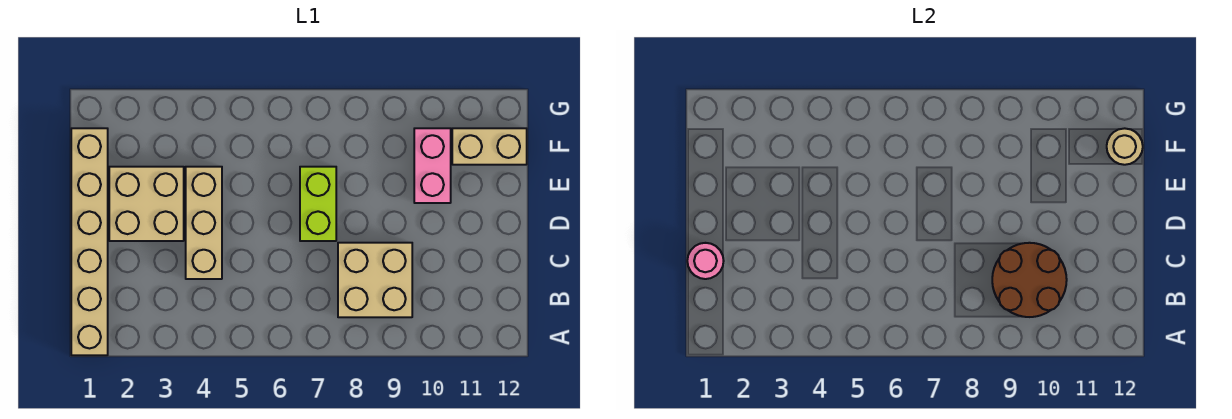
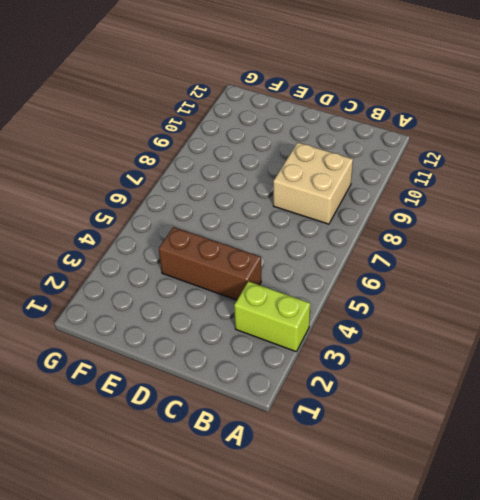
lime 1x2 brick [234,281,310,352] -> lime 1x2 brick moved to [300,167,336,241]
brown 1x3 brick [159,227,261,300] -> tan 1x3 brick [186,167,222,279]
none -> tan 1x6 brick [71,128,108,355]
none -> tan 2x2 brick [109,167,184,241]

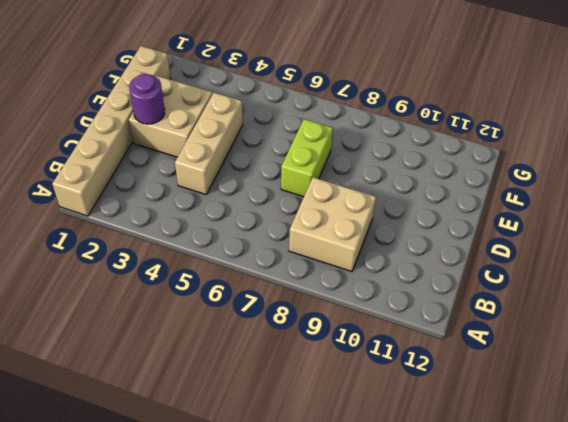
purple 1x1 round brick [129,74,165,124] -> none
none -> pink 1x2 brick [414,128,451,203]
none -> tan 1x2 brick [452,128,527,165]

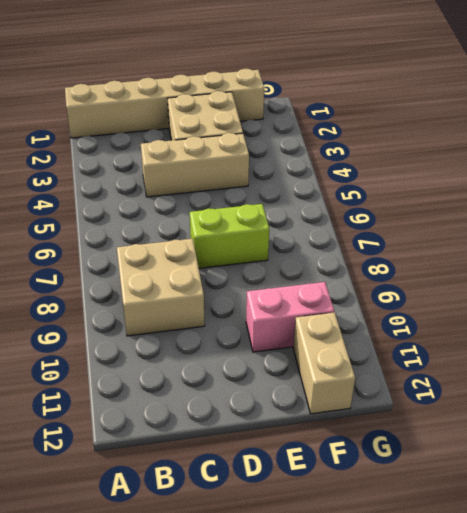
none -> brown 2x2 round brick [992,243,1067,317]
none -> pink 1x1 round brick [687,243,724,279]

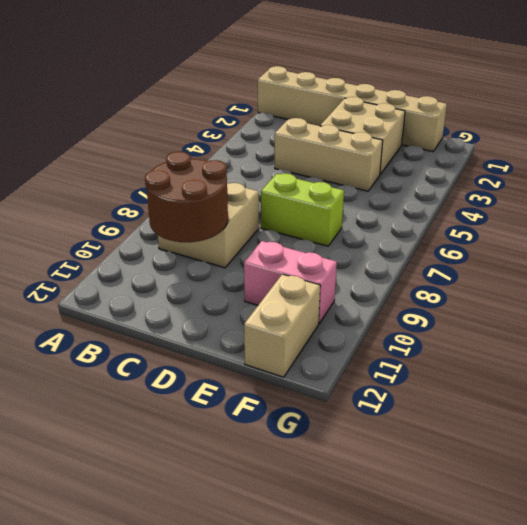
none -> pink 1x1 round brick [687,243,724,279]
none -> tan 1x1 round brick [1107,128,1143,165]

